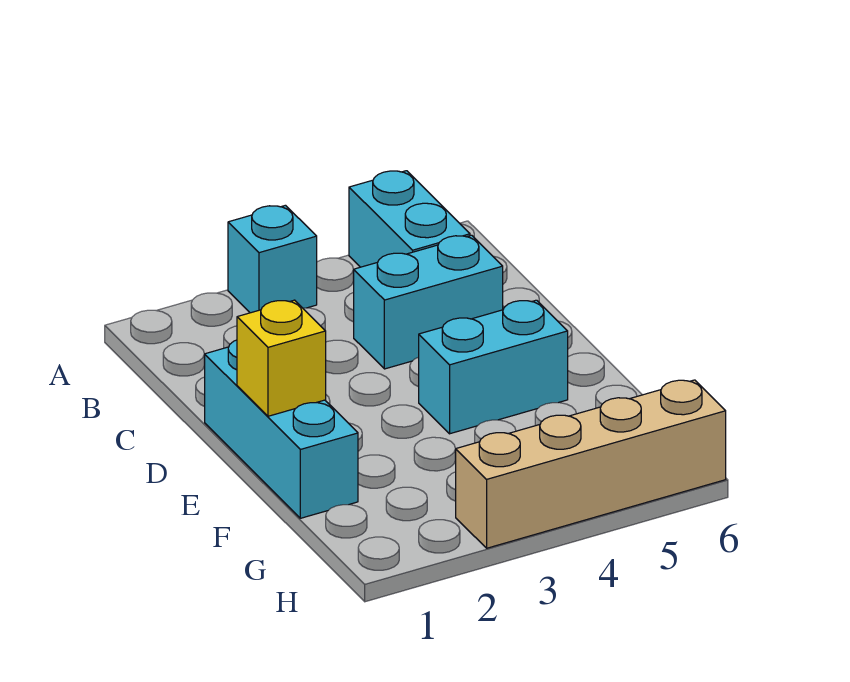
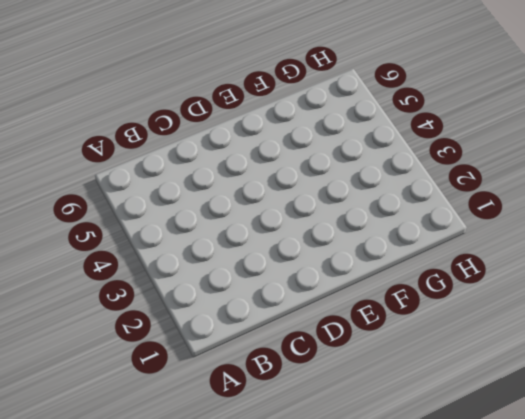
none -> cyan 1x1 brick [228,205,317,313]
none -> cyan 1x2 brick [349,171,470,267]

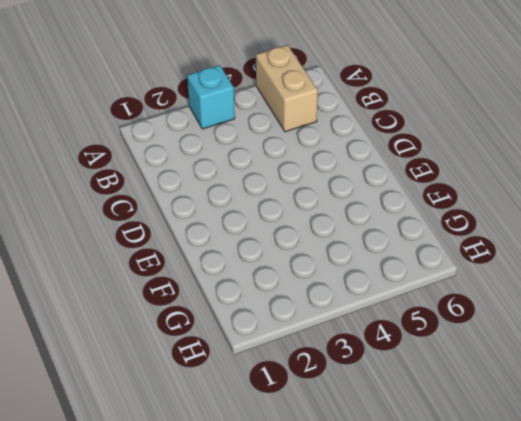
tan 1x2 brick [256,45,318,132] -> cyan 1x2 brick [349,171,470,267]
none -> cyan 1x2 brick [354,235,503,369]
none -> cyan 1x3 brick [205,340,358,518]

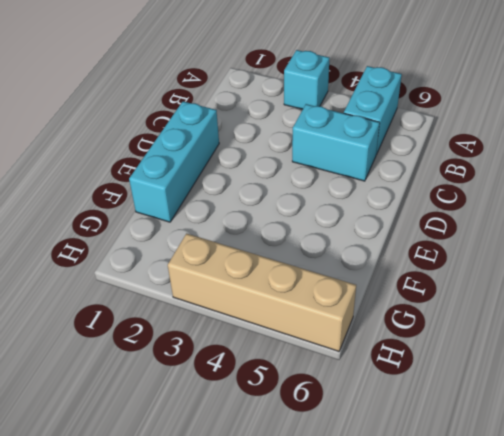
none -> cyan 1x2 brick [419,300,568,434]
none -> yellow 1x1 brick [237,300,326,416]

